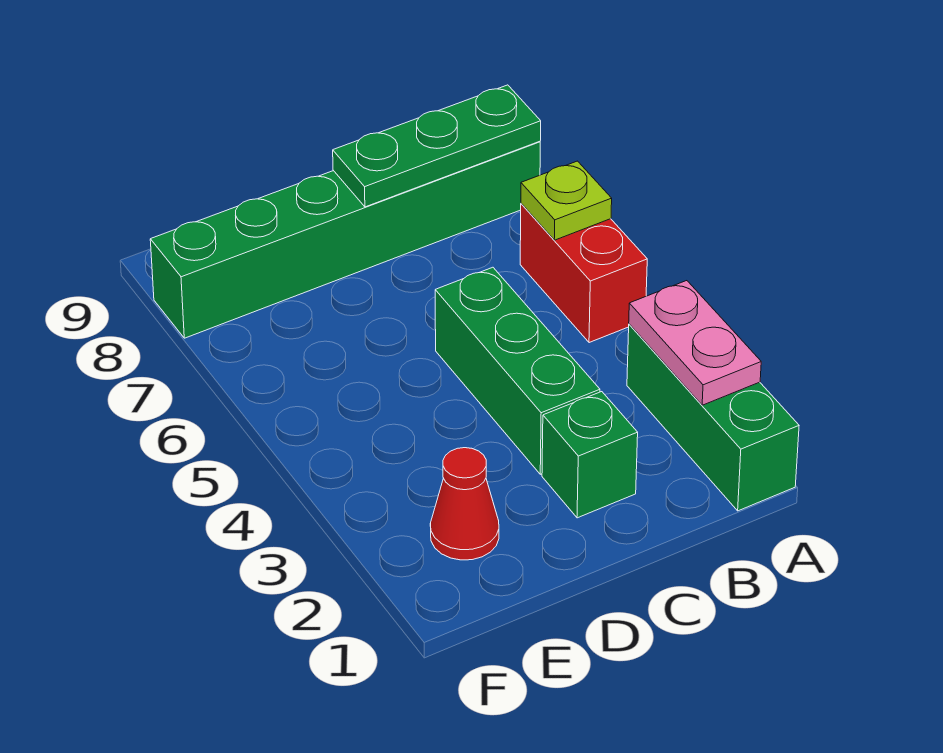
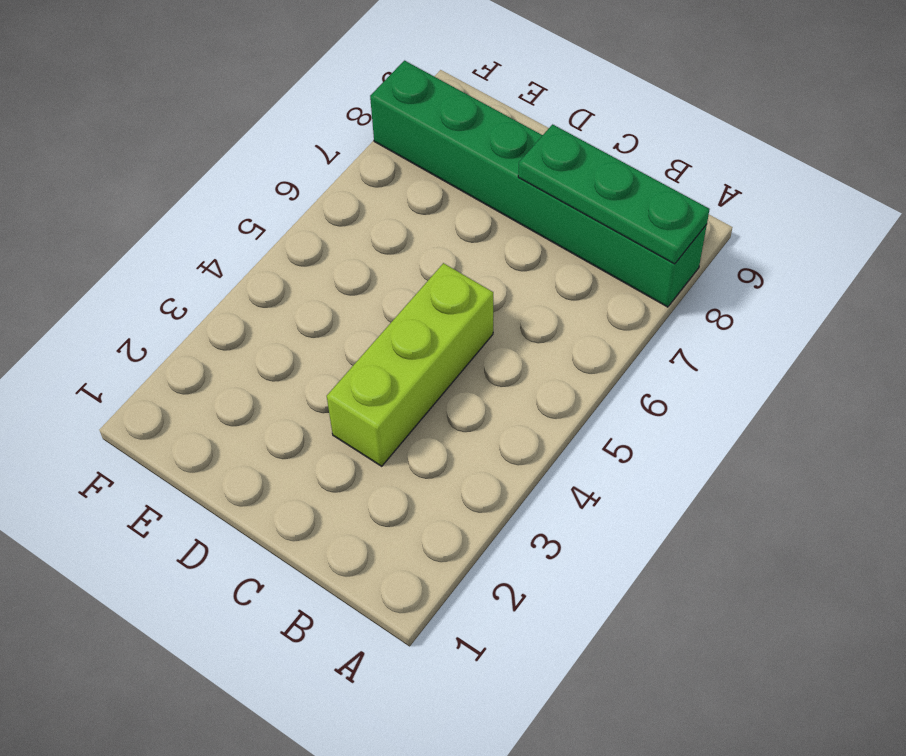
lime 1x3 brick [327,263,493,466] -> green 1x3 brick [435,267,600,474]
none -> green 1x3 brick [627,324,799,511]
none -> red 1x2 brick [520,204,647,343]

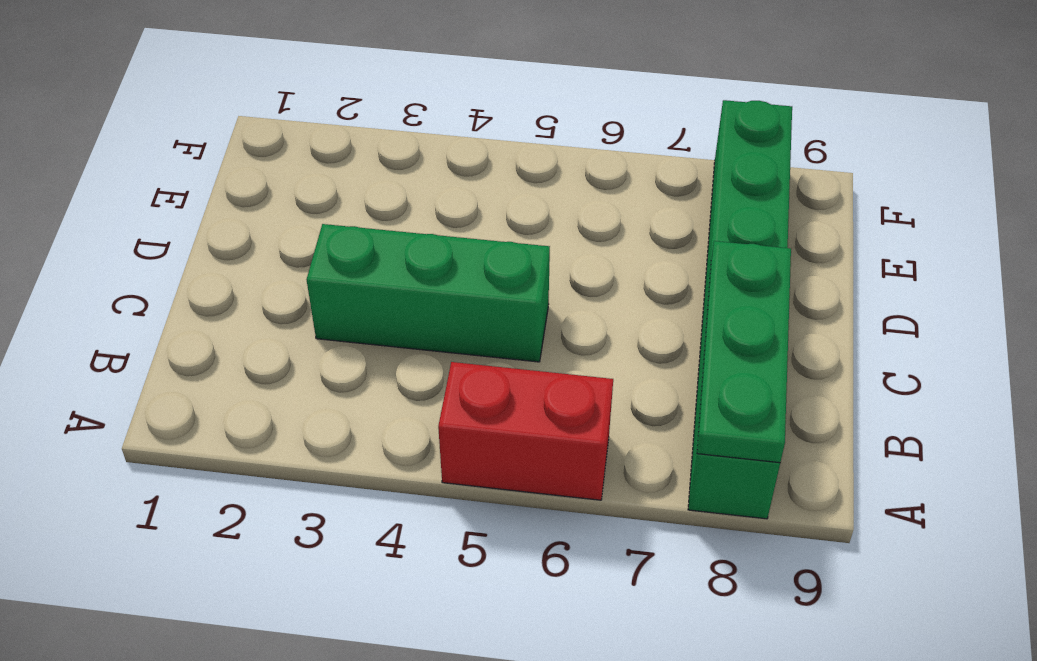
none -> green 1x3 brick [627,324,799,511]
none -> green 1x1 brick [542,392,638,518]

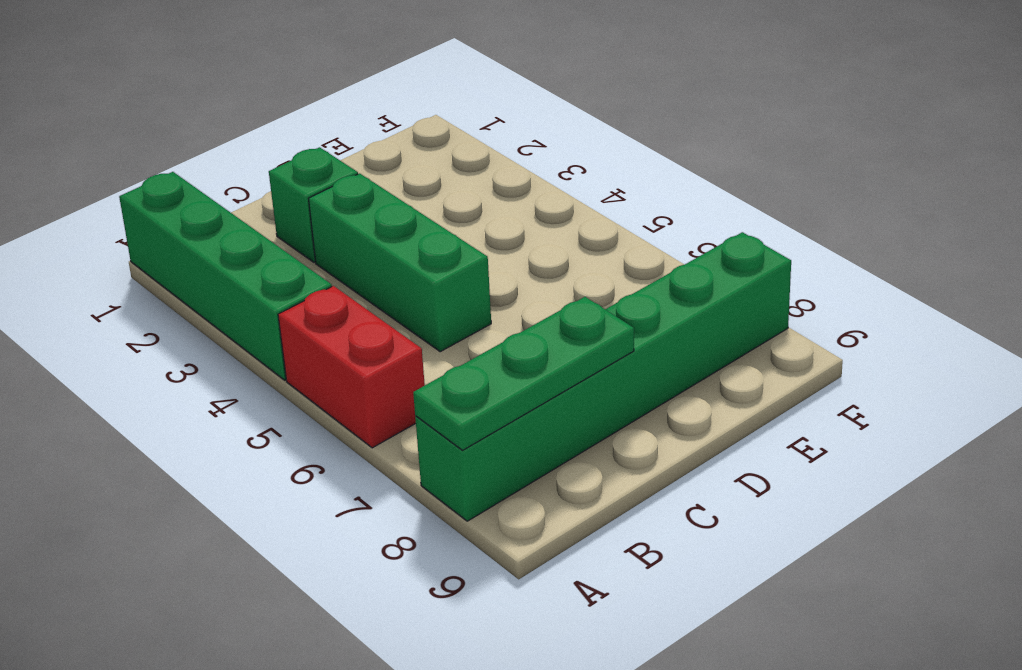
green 1x4 brick [119,172,332,380] -> green 1x3 brick [627,324,799,511]
none -> red 1x1 cone [430,448,499,560]
none -> pink 1x2 plate [629,281,761,405]

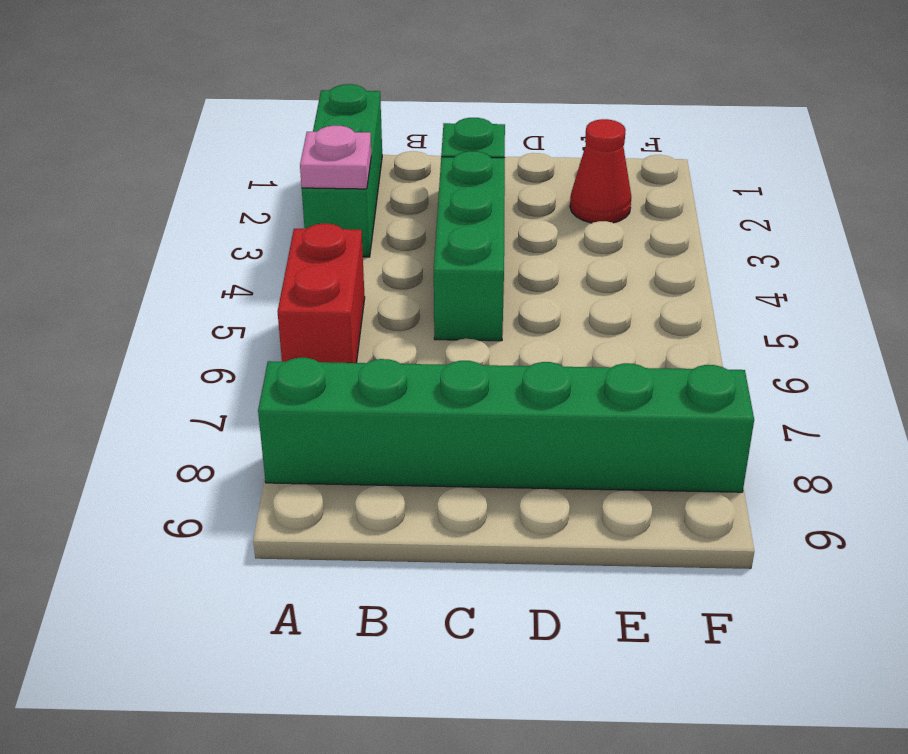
pink 1x1 plate [300,125,371,189] -> pink 1x2 plate [629,281,761,405]
none -> lime 1x1 plate [521,161,612,240]
none -> green 1x3 plate [333,85,541,207]

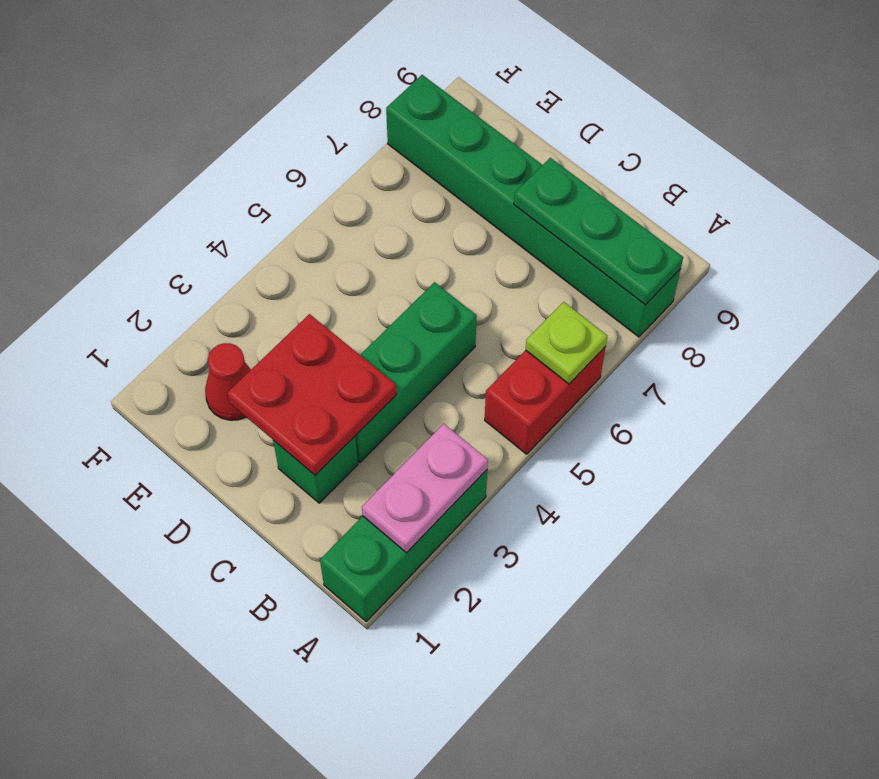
red 2x2 plate [227,314,397,475] -> none

